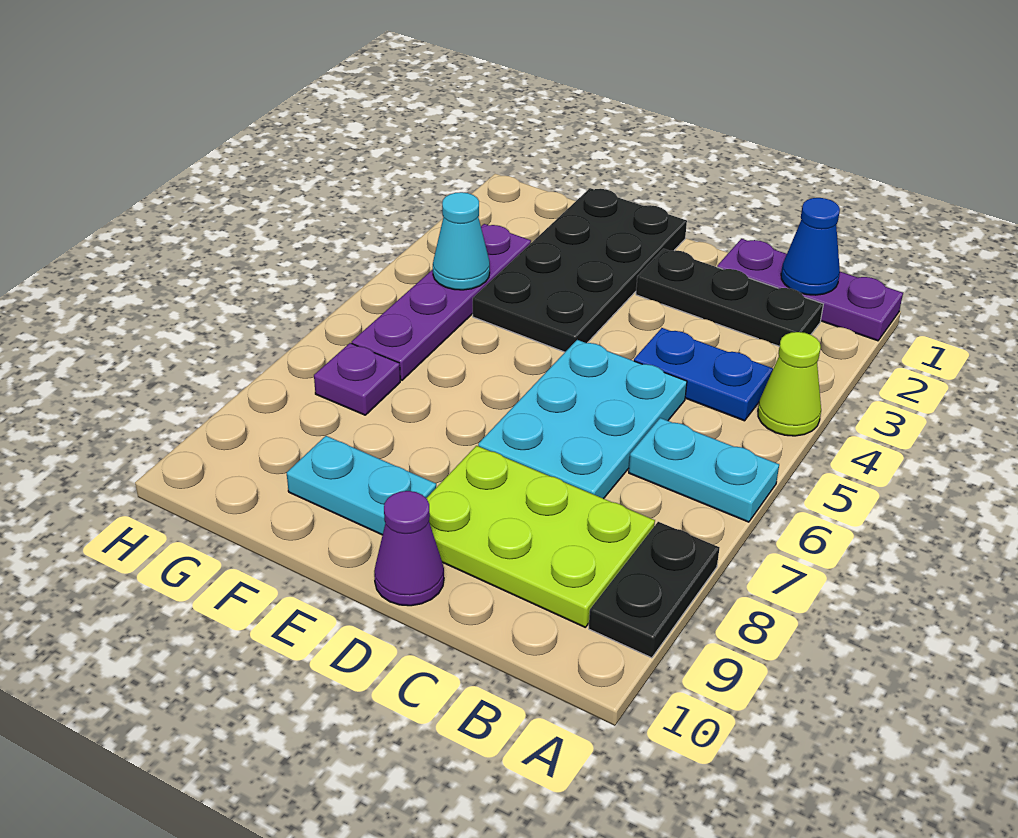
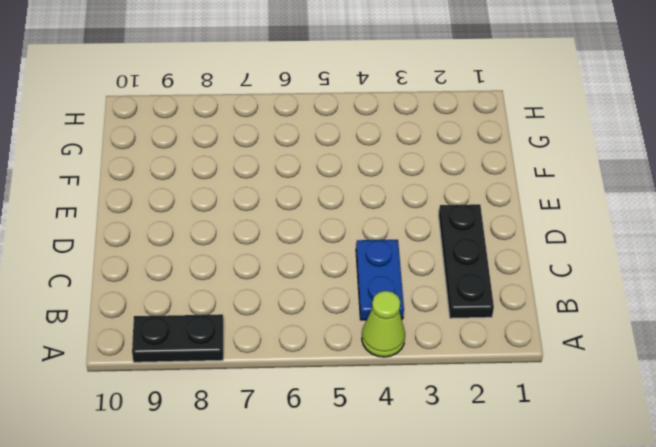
none -> purple 1x3 plate [717,239,903,341]
none -> cyan 1x2 plate [629,418,779,522]
none -> lime 2x3 plate [426,446,655,627]

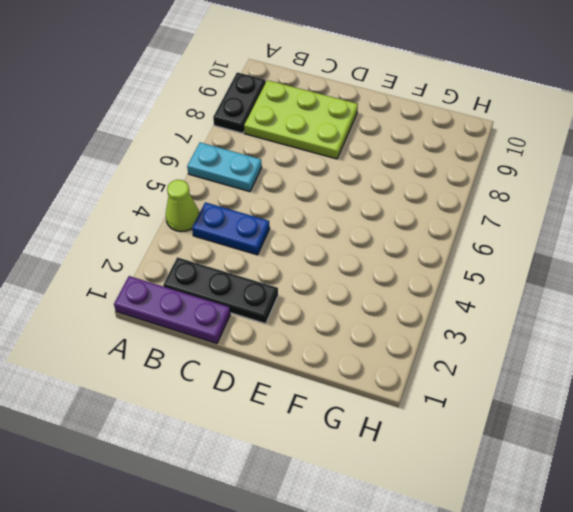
none -> cyan 2x3 plate [478,340,687,499]
none -> purple 1x1 cone [374,491,444,606]
none -> black 2x4 plate [473,188,687,352]

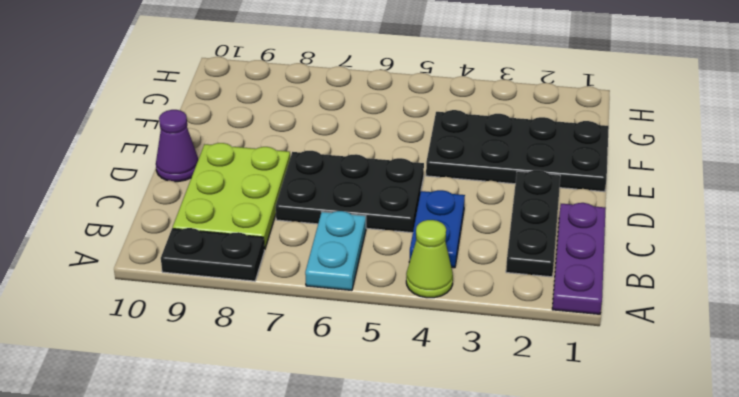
black 2x3 plate [276,151,424,233] -> cyan 2x3 plate [478,340,687,499]
none -> cyan 1x2 plate [287,436,436,535]
none -> purple 1x4 plate [352,224,531,380]
none -> purple 1x1 plate [314,343,400,415]

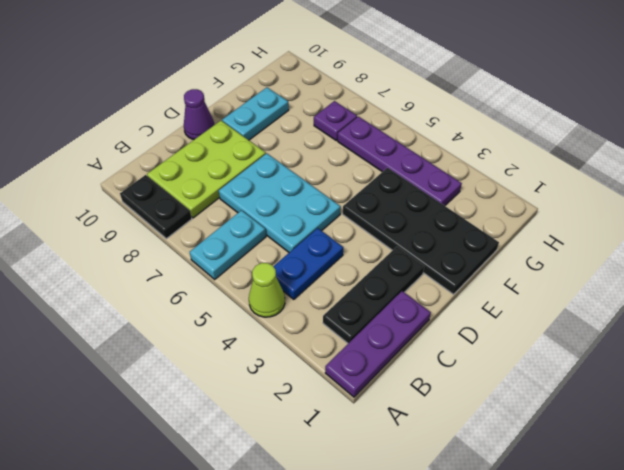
none -> blue 1x1 cone [781,198,840,295]
none -> cyan 1x1 cone [433,192,490,290]

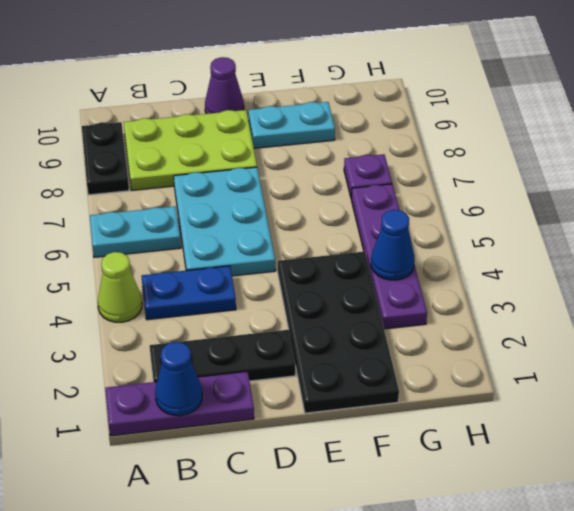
blue 1x1 cone [371,210,415,280] -> cyan 1x1 cone [433,192,490,290]

